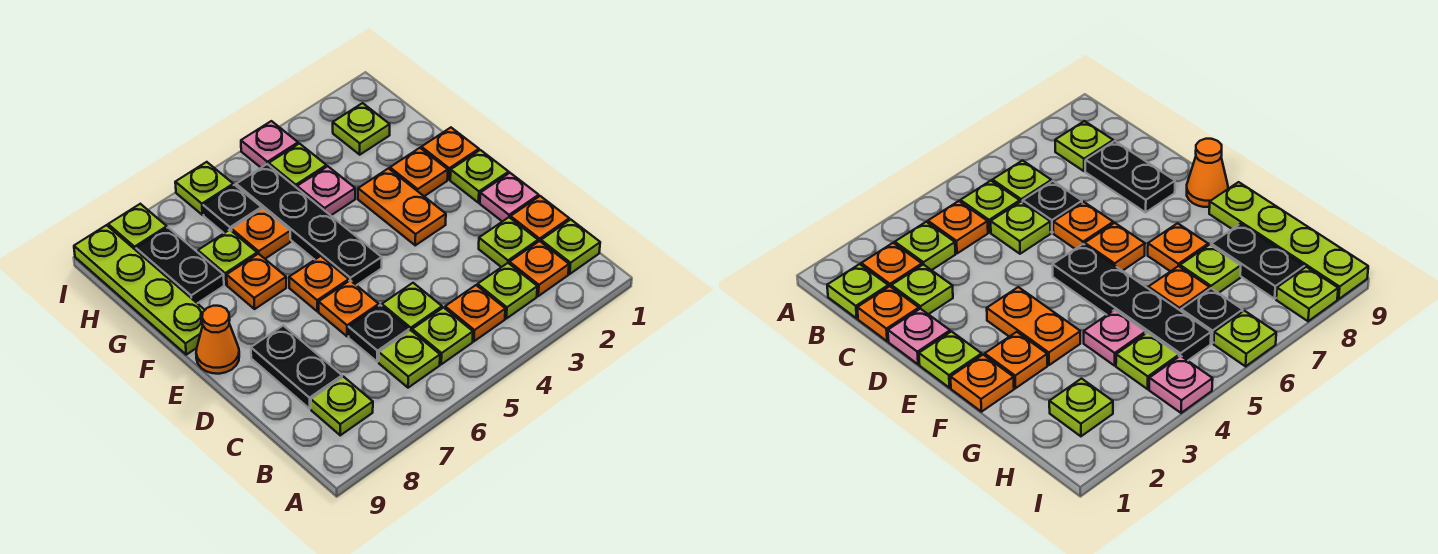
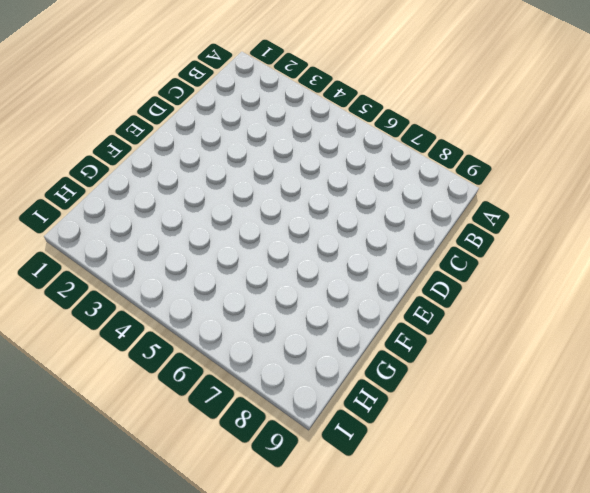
none -> lime 1x1 plate [541,220,600,274]
none -> orange 1x1 plate [509,241,569,296]
none -> lime 1x1 plate [477,263,537,319]
none -> orange 1x1 plate [445,285,505,341]

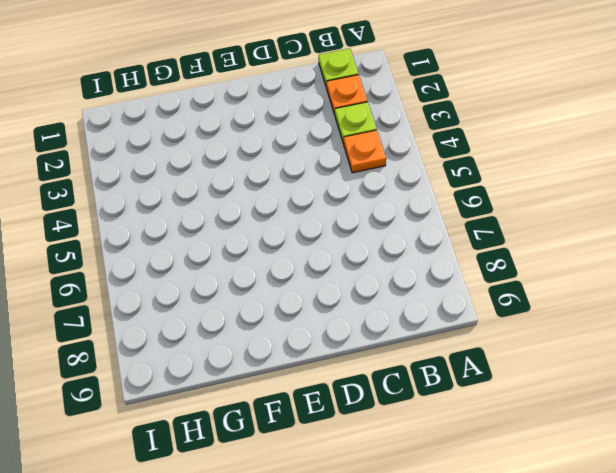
none -> lime 1x1 plate [412,308,473,364]
none -> lime 1x1 plate [379,330,440,388]
none -> lime 1x1 plate [311,377,373,435]
none -> orange 1x1 plate [510,196,569,242]

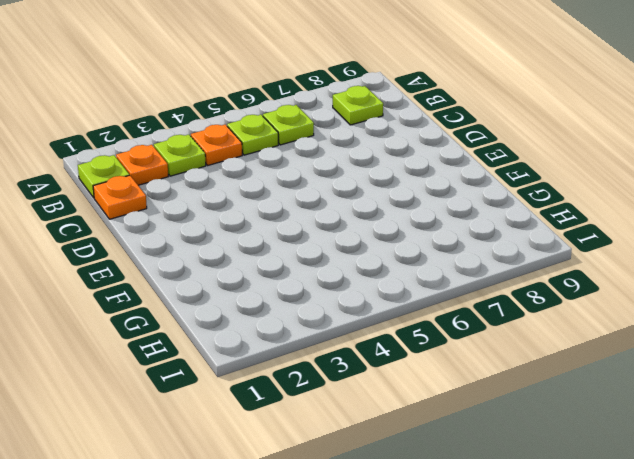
none -> lime 1x1 plate [479,217,538,267]
none -> lime 1x1 plate [382,283,442,331]
none -> black 1x1 plate [349,305,409,362]
none -> black 1x2 plate [251,325,342,409]

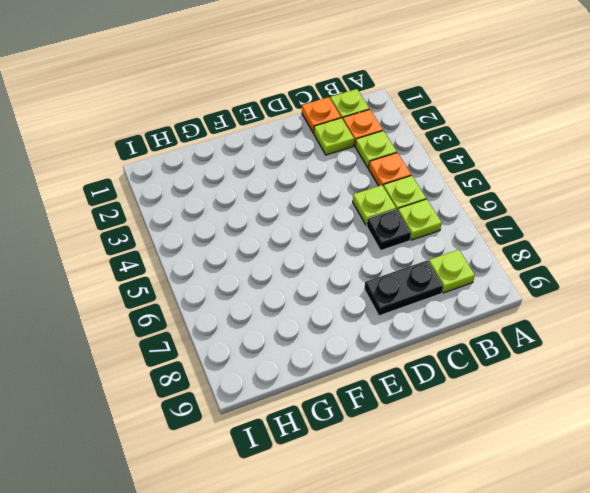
none -> pink 1x1 plate [480,173,539,222]
none -> orange 1x1 plate [319,280,379,336]
none -> lime 1x1 plate [450,150,509,203]
none -> orange 1x2 plate [358,168,446,245]

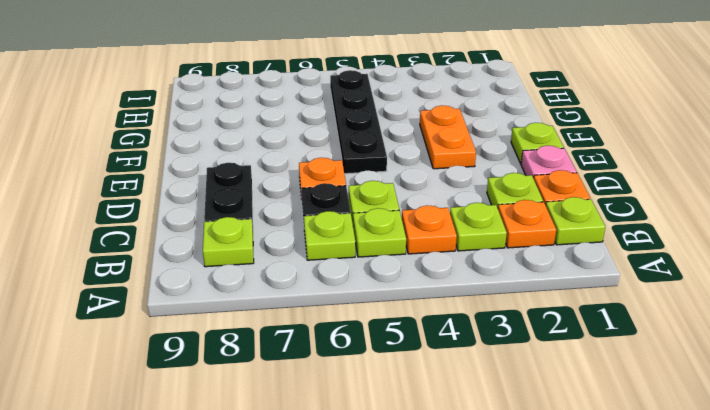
none -> orange 1x1 plate [289,256,349,311]
none -> orange 1x1 cone [196,306,239,374]
none -> orange 1x1 plate [421,128,479,180]
none -> orange 1x1 plate [390,148,448,196]

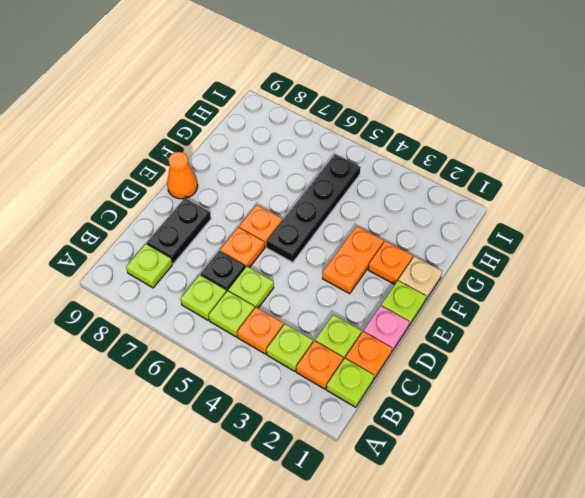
tan 1x1 plate [398,256,442,301] -> orange 1x1 plate [421,128,479,180]
none -> orange 1x1 plate [227,254,286,309]
none -> lime 1x4 plate [74,225,205,355]
none -> pink 1x1 plate [297,166,355,215]
none -> orange 1x1 plate [231,208,290,259]

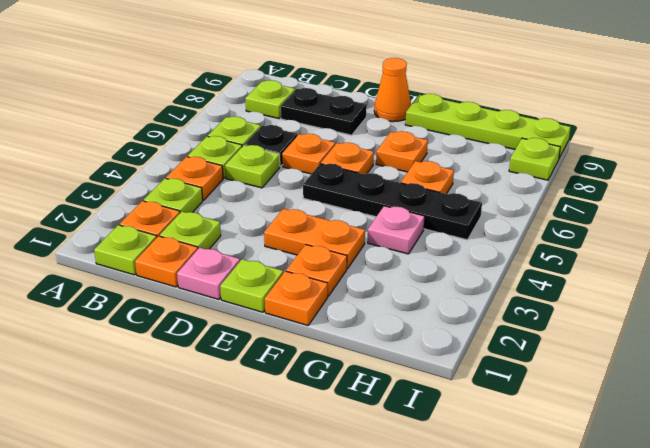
none -> lime 1x1 plate [198,230,257,284]
none -> black 1x2 plate [136,228,224,303]
none -> lime 1x1 plate [333,103,390,155]
none -> lime 1x1 plate [269,144,326,188]

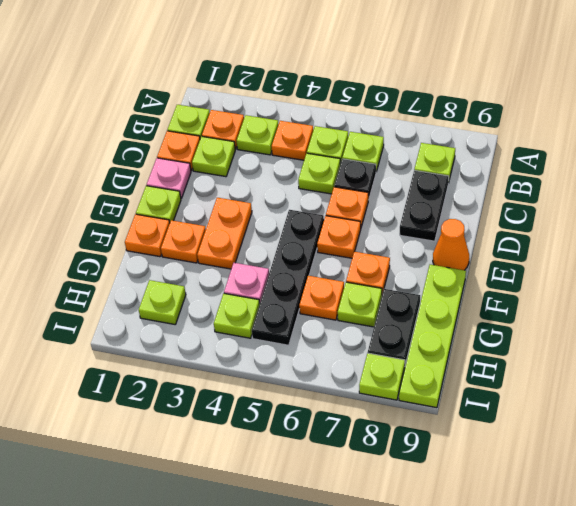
none -> black 1x1 plate [203,185,262,233]
none -> pink 1x1 plate [241,121,298,168]
none -> lime 1x1 plate [175,162,233,215]

